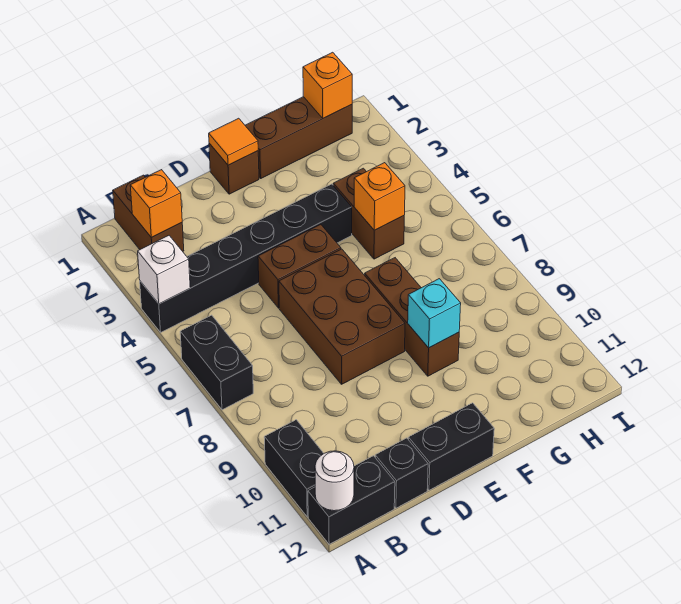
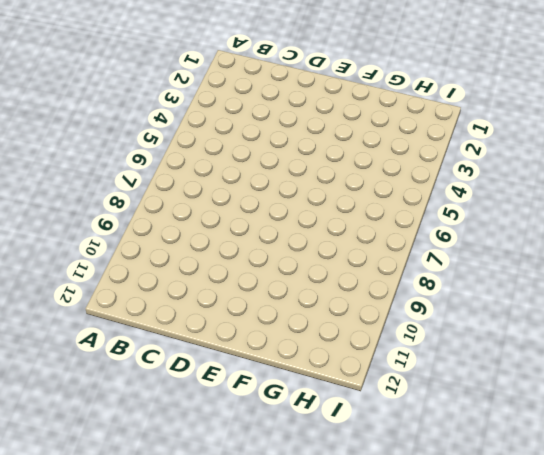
none -> black 1x6 brick [140,184,352,332]
none -> black 1x2 brick [180,315,253,410]
none -> black 1x2 brick [264,420,324,517]

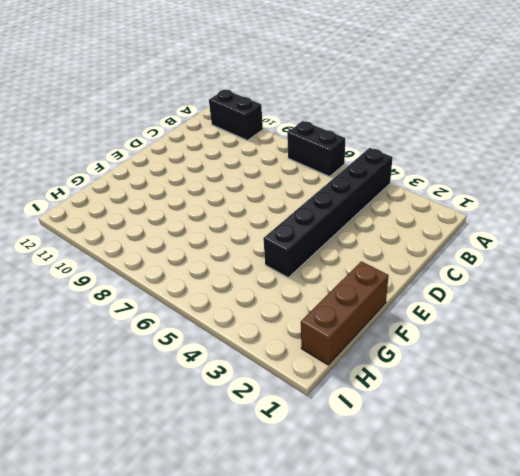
none -> black 1x2 brick [308,456,395,544]
none -> brown 1x2 brick [113,175,184,251]
none -> black 1x1 brick [375,438,428,508]

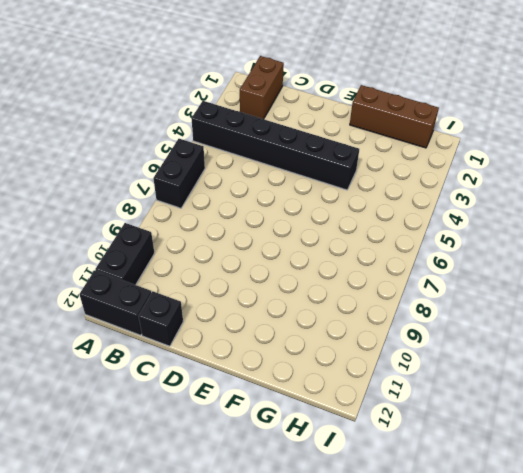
none -> brown 1x2 brick [258,224,341,308]
none -> brown 2x3 brick [279,249,405,384]
none -> black 1x2 brick [408,403,494,490]

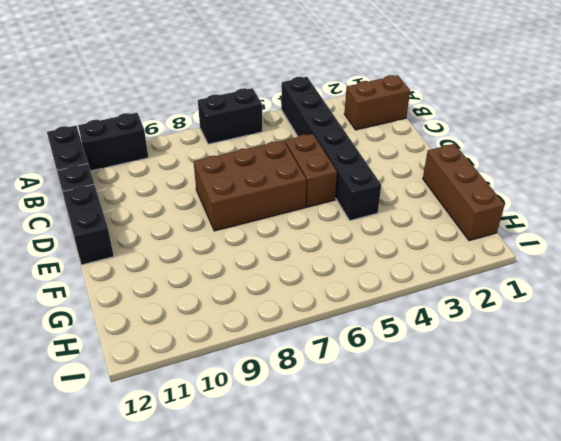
none -> brown 1x1 brick [209,143,259,194]
none -> brown 1x3 brick [365,258,459,376]
none -> brown 1x2 brick [333,168,404,259]

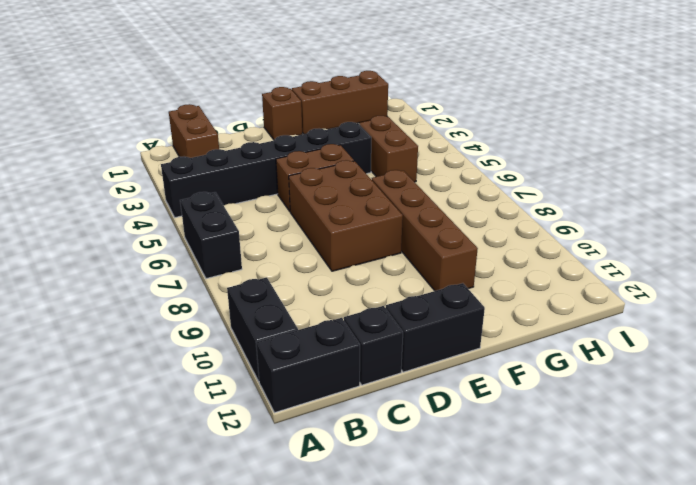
brown 1x4 brick [372,170,478,291] -> brown 1x3 brick [365,258,459,376]
none -> white 1x1 brick [138,236,190,304]
none -> white 1x1 round brick [315,451,354,511]
none -> orange 1x1 brick [130,170,182,237]

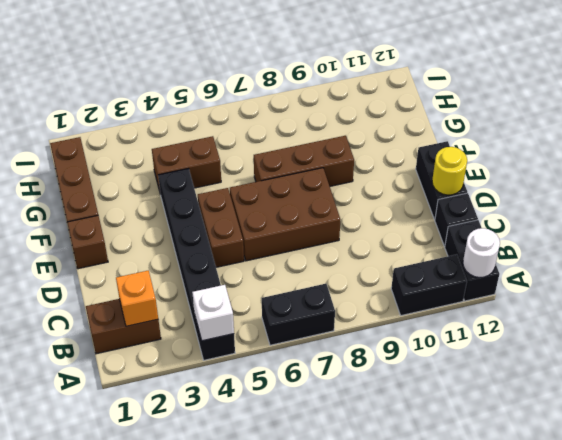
yellow 1x1 round brick [432,147,467,195] -> none
none -> orange 1x1 tile [209,118,258,165]
none -> cyan 1x1 brick [408,279,461,348]
none -> orange 1x1 brick [354,163,405,230]

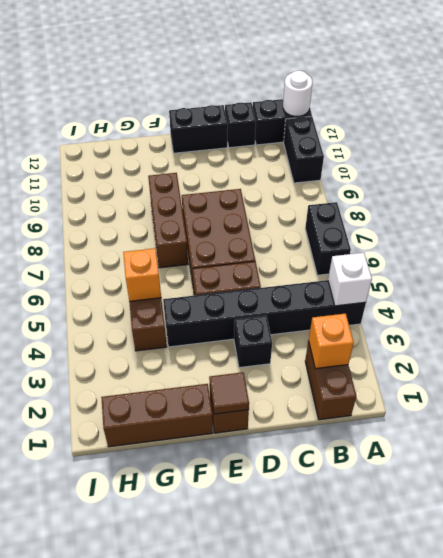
black 1x1 brick [234,316,272,368] -> none
brown 1x1 tile [209,372,249,414] -> orange 1x1 tile [209,118,258,165]
none -> cyan 1x1 brick [408,279,461,348]
none -> orange 1x1 brick [303,52,352,118]

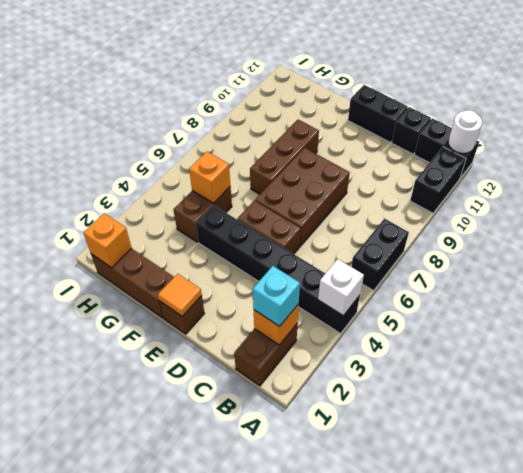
cyan 1x1 brick [253,266,300,326] -> cyan 1x1 brick moved to [408,279,461,348]

